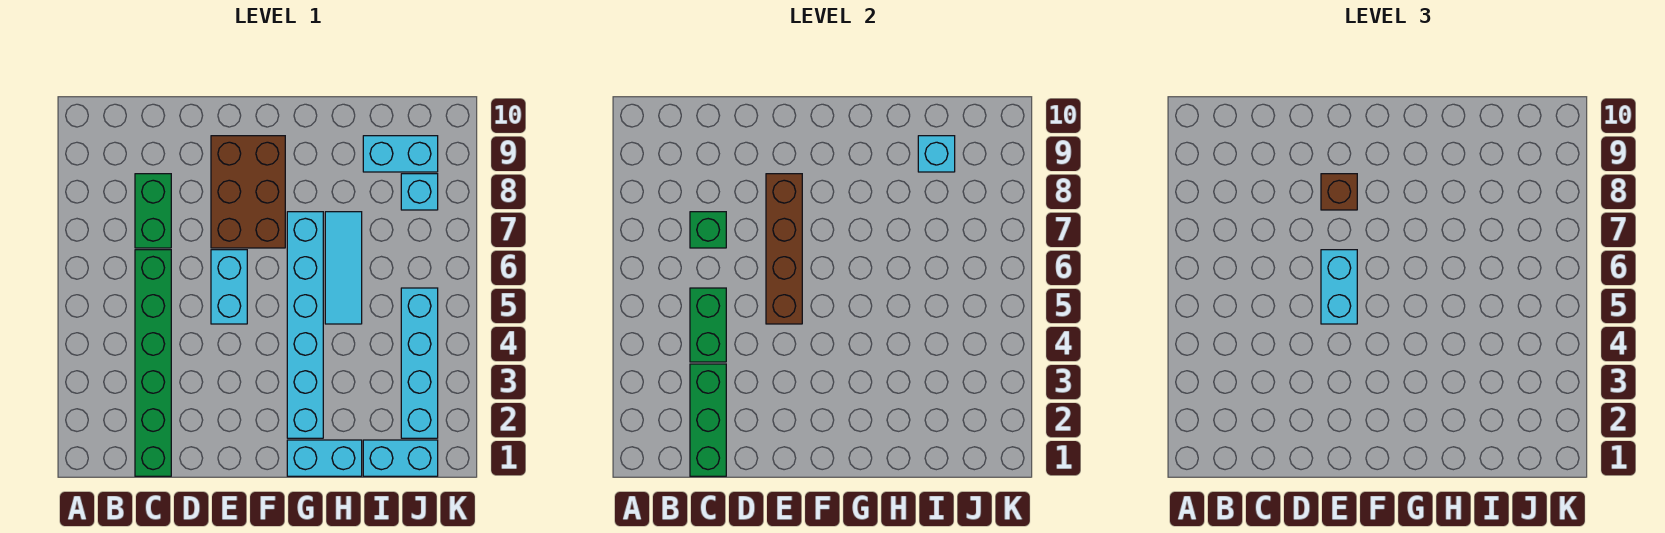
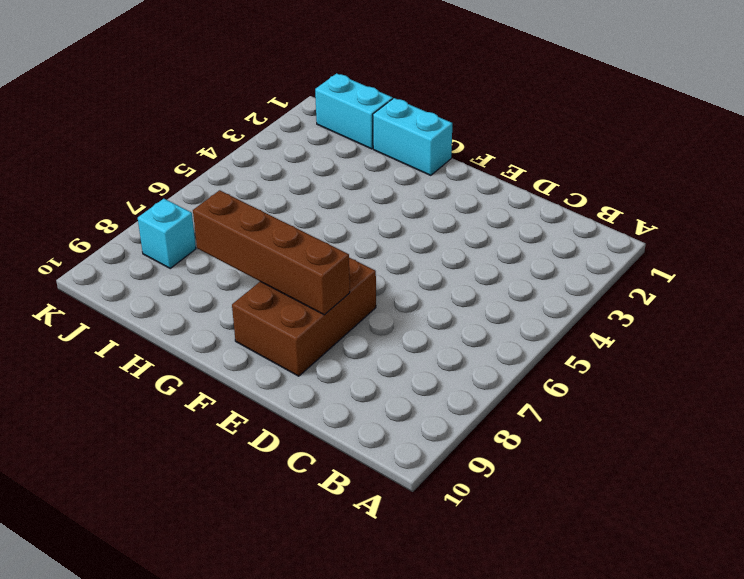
brown 1x4 brick [193,190,350,315] -> brown 1x4 brick turned to [766,174,802,324]
none -> green 1x6 brick [135,250,171,476]
none -> green 1x2 brick [135,174,171,248]
none -> cyan 1x2 brick [211,250,247,324]

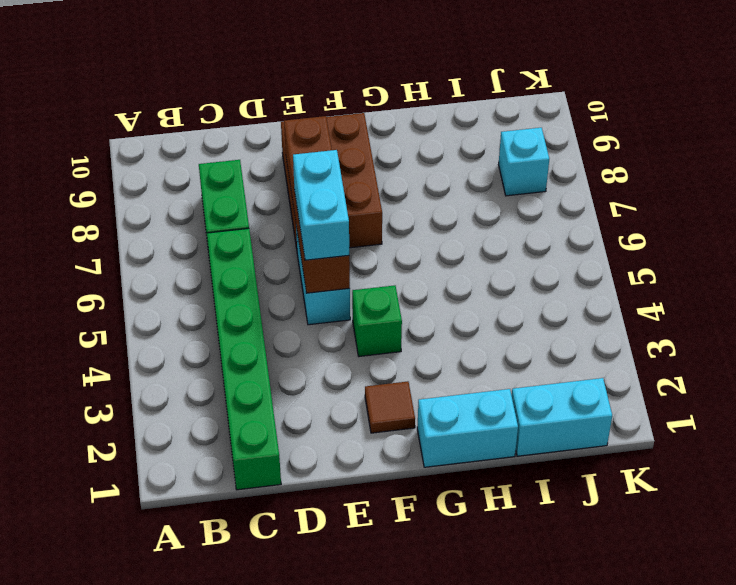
brown 1x1 tile [365,381,415,433] -> none
green 1x1 brick [352,285,402,356] -> green 1x1 brick moved to [690,212,726,248]
none -> cyan 1x6 brick [287,212,323,438]
none -> cyan 1x3 tile [325,212,362,324]
none -> cyan 1x2 brick [363,136,438,172]

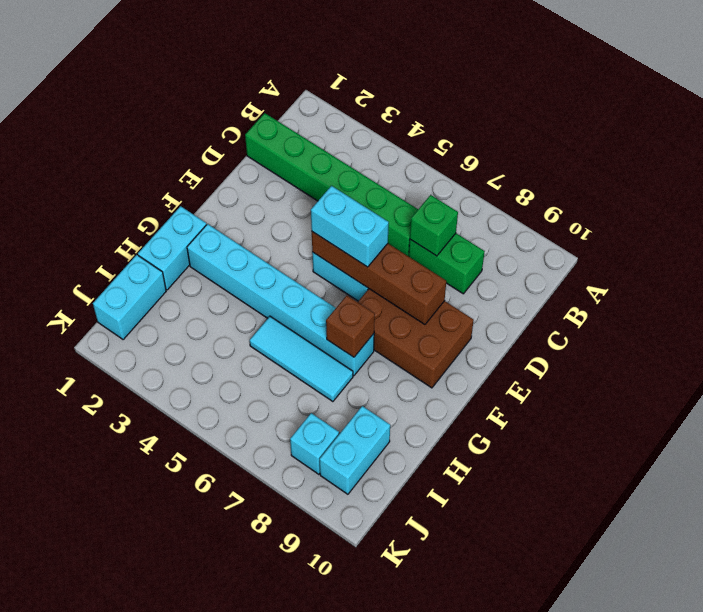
brown 1x1 brick [326,296,375,357] -> brown 1x1 brick moved to [1321,174,1357,210]
none -> cyan 1x4 brick [401,288,438,438]
none -> green 1x3 brick [690,364,726,476]
none -> green 1x2 brick [690,288,726,362]

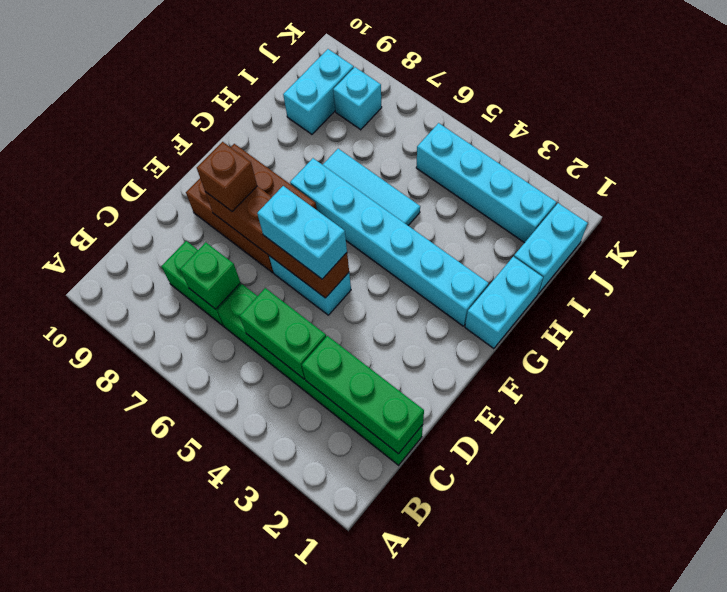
none -> cyan 1x1 brick [918,136,955,172]

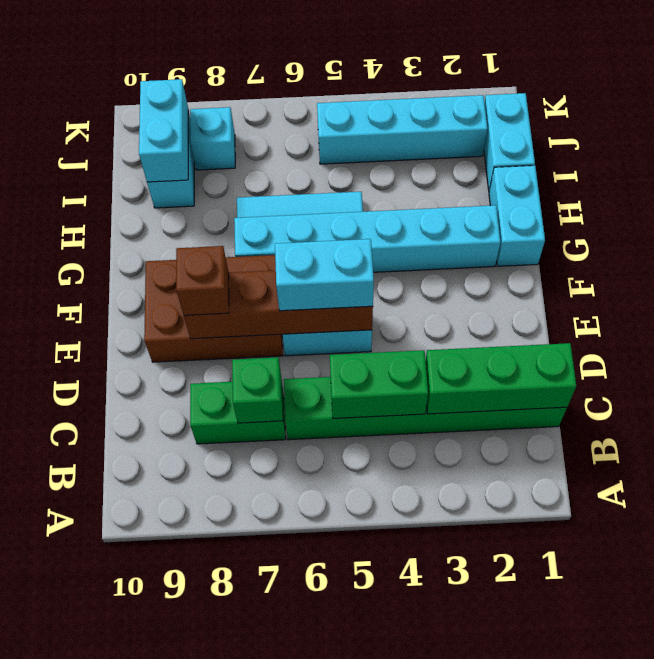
cyan 1x2 brick [139,79,188,182] -> cyan 1x1 brick [918,136,955,172]

